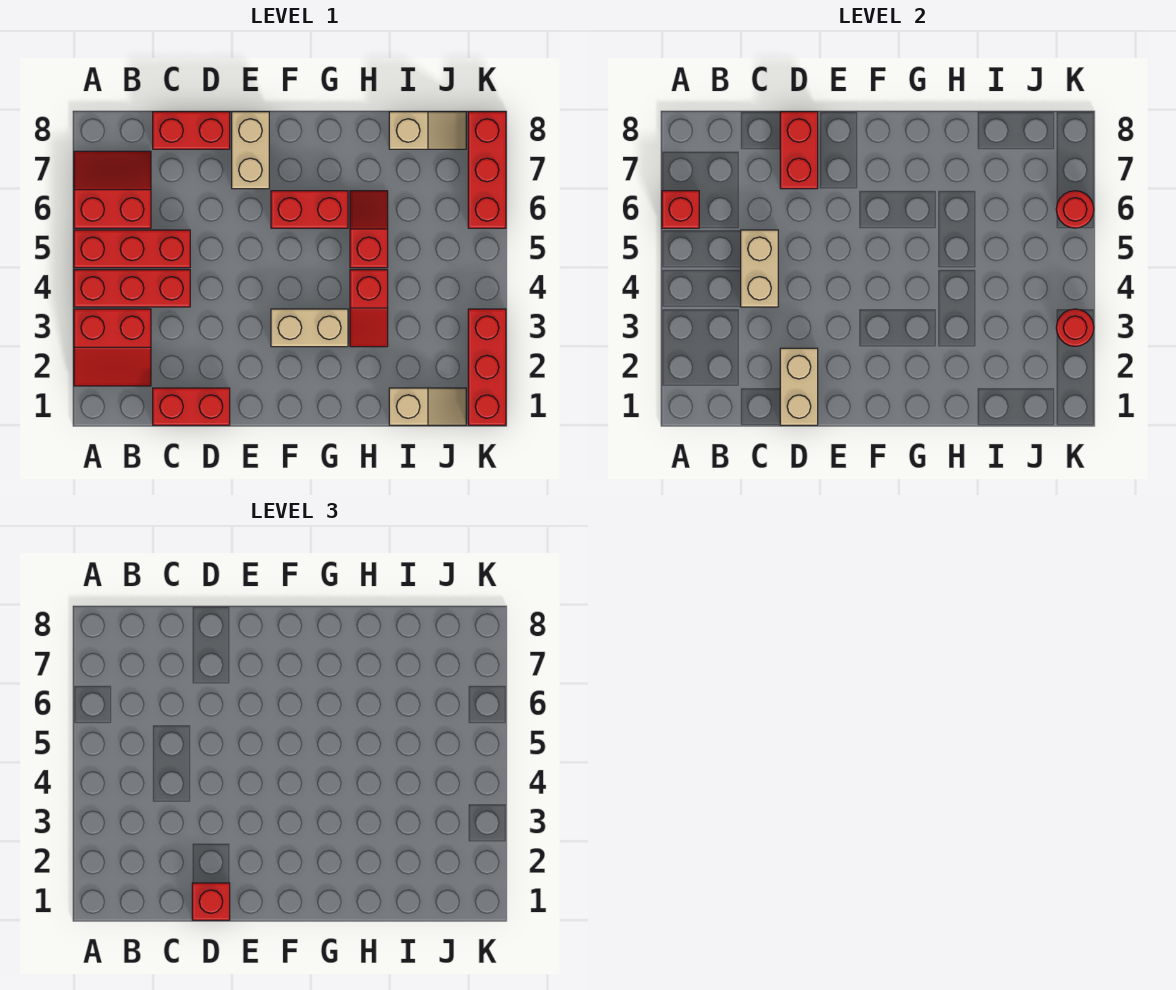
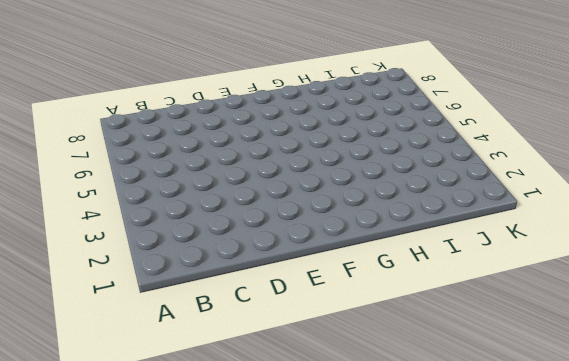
none -> red 2x2 slope [74,309,151,386]
none -> red 1x3 brick [74,270,190,307]
none -> red 1x3 brick [74,230,190,268]

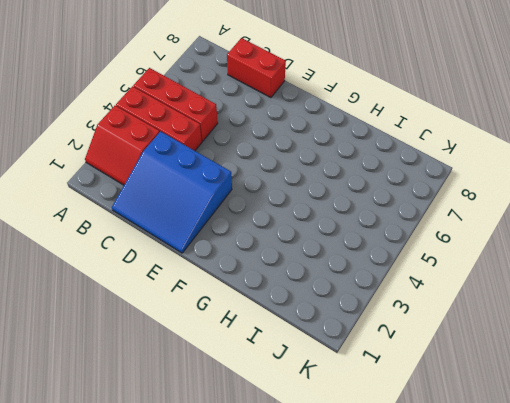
blue 3x3 slope [112,131,232,253] -> red 1x2 brick [153,388,230,425]
none -> red 2x2 slope [74,151,151,228]
none -> tan 1x2 brick [232,112,269,189]
none -> tan 1x2 brick [271,309,348,347]

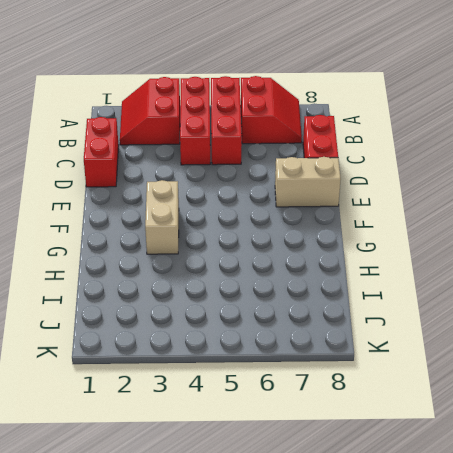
none -> red 1x2 brick [271,191,348,228]
none -> red 1x2 slope [350,270,388,347]
none -> red 1x2 slope [350,191,388,268]

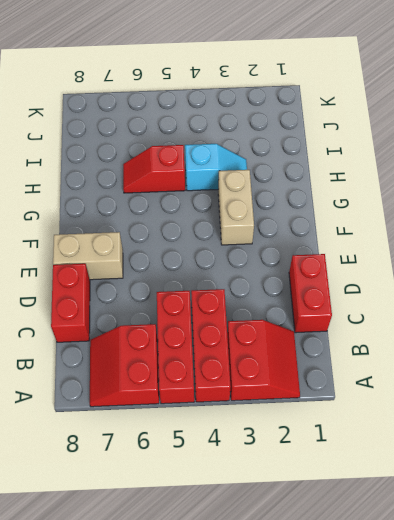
cyan 1x2 slope [185,144,247,191] -> red 1x2 slope [350,270,388,347]
none -> red 1x2 brick [271,191,348,228]
none -> tan 1x2 slope [389,388,466,425]
none -> tan 1x2 slope [389,112,466,149]

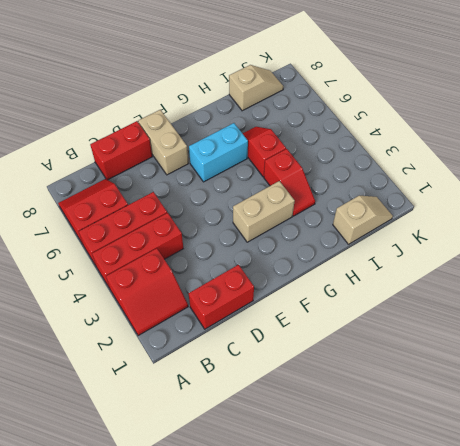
cyan 1x2 brick [189,123,248,182] -> red 1x2 brick [271,191,348,228]
none -> red 1x3 brick [468,309,506,425]
none -> red 1x3 brick [468,112,506,228]
none -> red 1x1 brick [662,191,699,228]

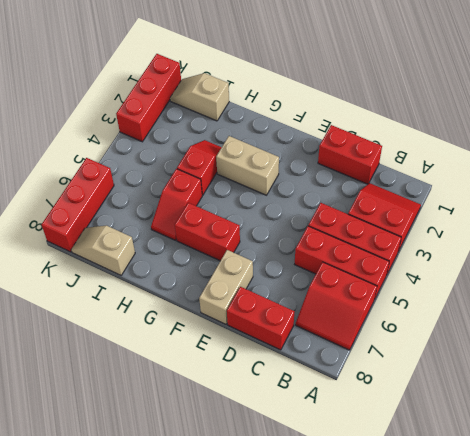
none -> red 1x1 brick [662,191,699,228]
none -> tan 1x2 brick [741,230,778,307]
none -> tan 1x2 brick [780,348,818,425]

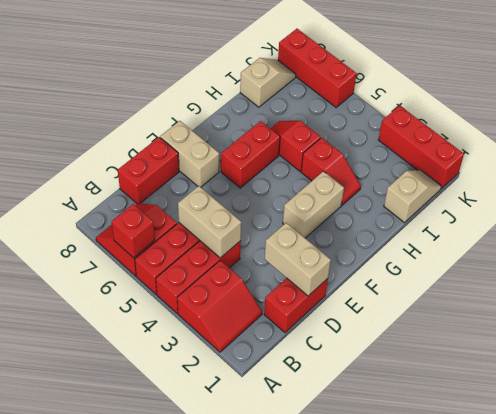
none -> red 1x2 brick [780,112,818,189]
none -> red 1x1 round brick [1056,309,1094,346]
none -> red 1x1 round brick [1056,191,1094,228]

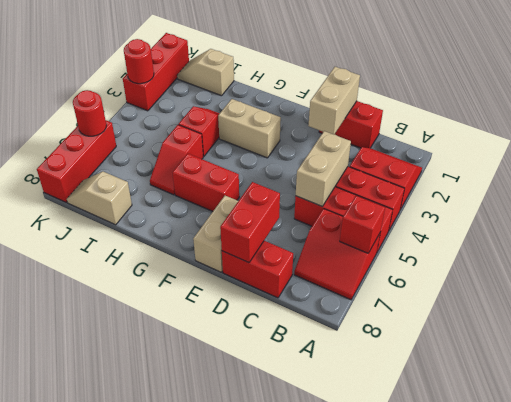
none -> red 1x1 brick [192,883,230,920]

